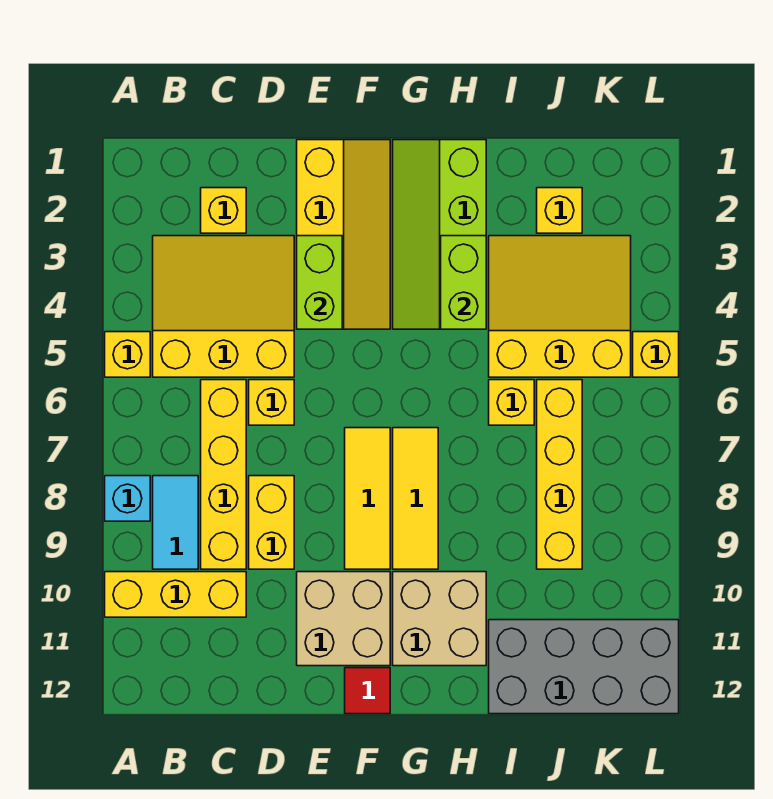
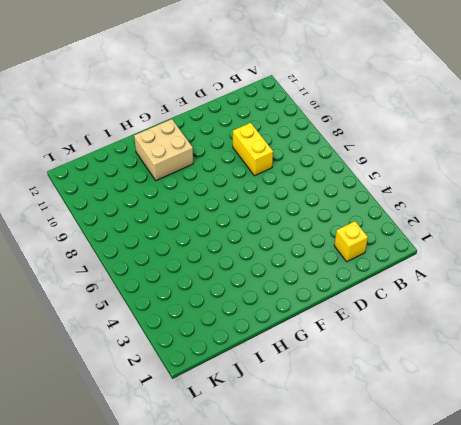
none -> yellow 1x1 brick [105,332,150,377]
none -> cyan 1x1 brick [105,476,150,521]
none -> yellow 1x3 brick [105,572,246,617]

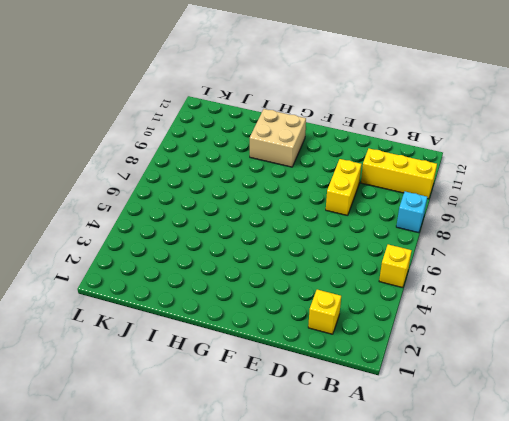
none -> yellow 3x3 slope [153,236,294,377]
none -> cyan 1x2 tile [153,476,198,569]
none -> yellow 1x4 brick [201,380,246,569]

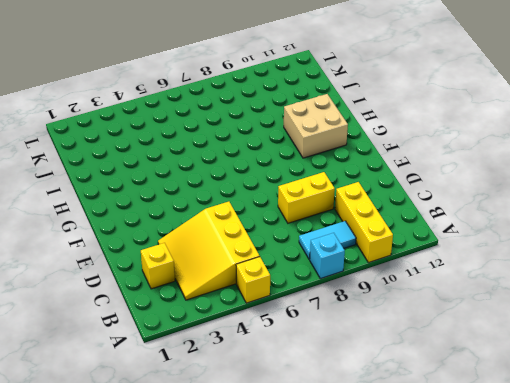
none -> yellow 1x4 brick [201,380,246,569]
none -> yellow 1x1 brick [249,380,294,425]
none -> yellow 2x4 slope [297,140,390,329]

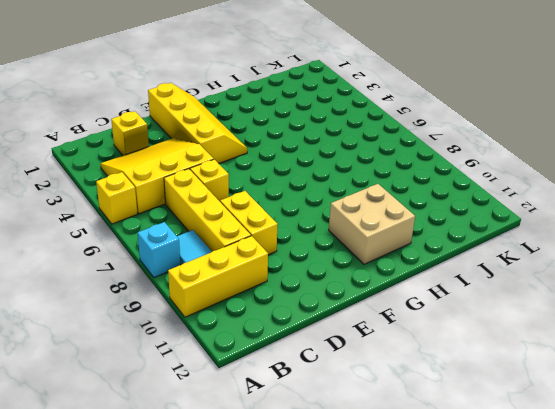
none -> tan 2x2 brick [297,572,390,666]
none -> yellow 1x3 tile [345,428,390,569]
none -> red 1x1 tile [345,668,390,714]

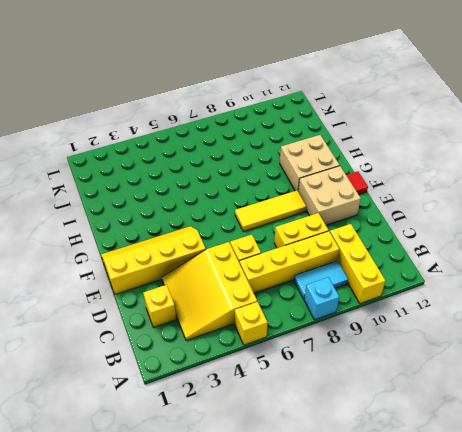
none -> lime 2x4 slope [393,140,486,329]
none -> yellow 1x3 tile [393,428,438,569]
none -> yellow 3x3 slope [489,236,631,377]

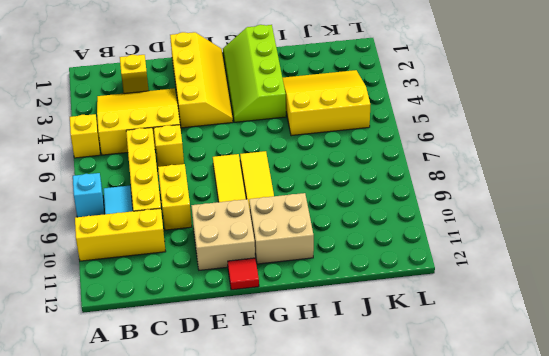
none -> yellow 1x1 brick [489,380,534,425]
none -> grey 2x4 brick [489,620,679,714]
none -> yellow 1x1 brick [537,188,582,233]

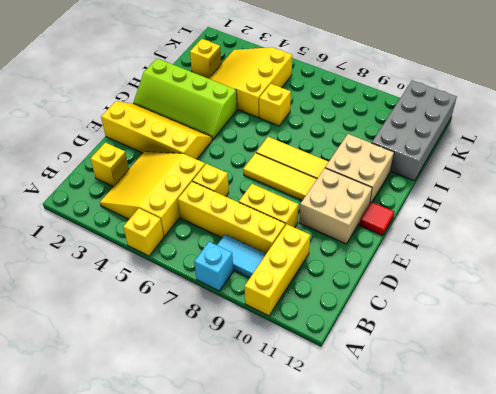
none -> yellow 1x4 brick [537,380,582,569]
none -> yellow 1x1 brick [633,332,679,377]
none -> lime 1x2 brick [297,236,342,329]

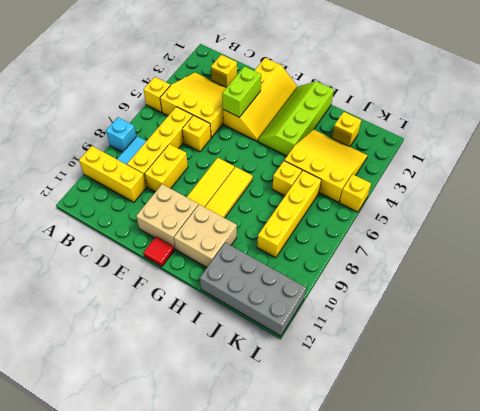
none -> lime 1x2 brick [441,236,486,329]

